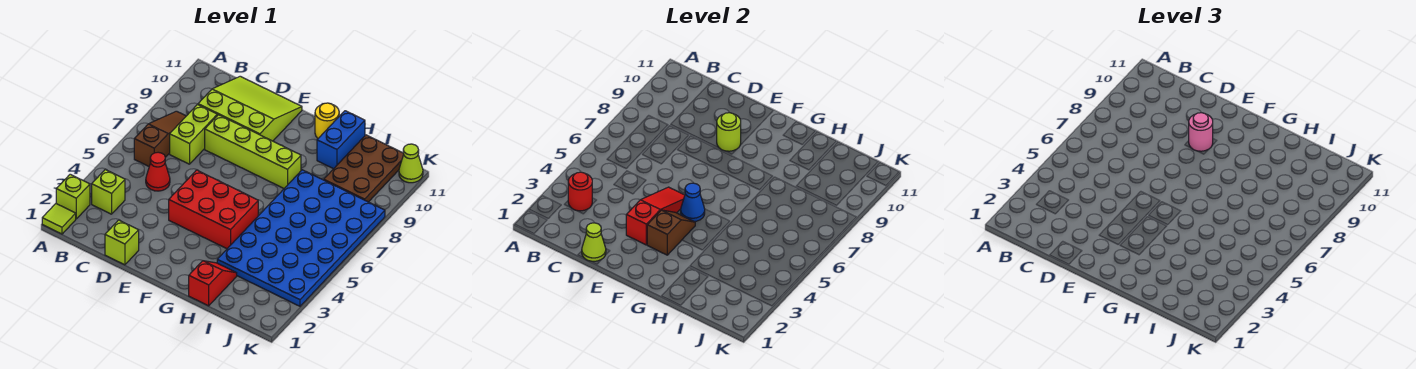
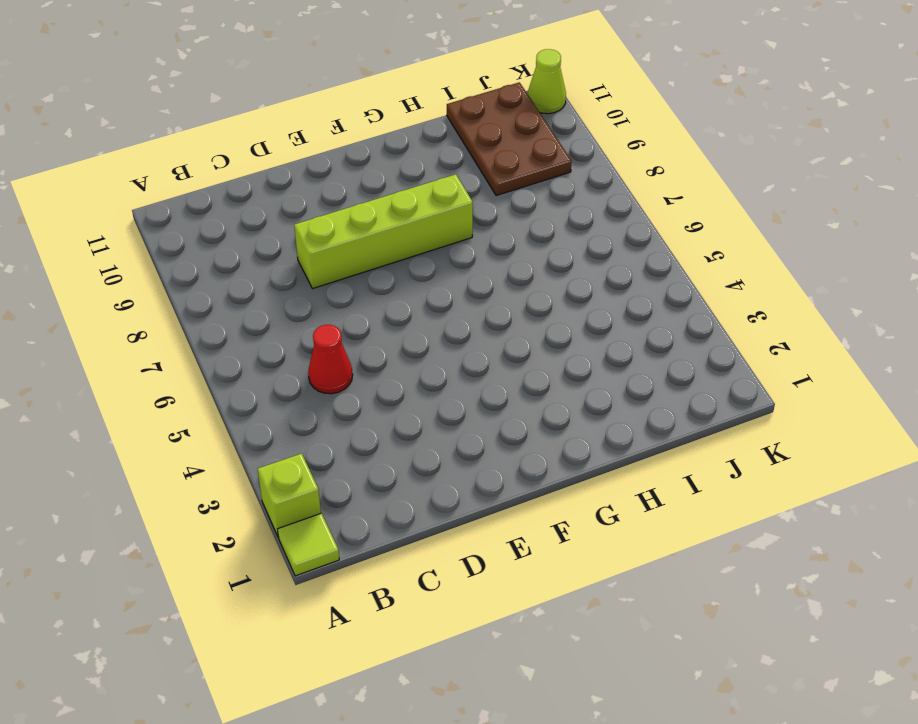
none -> lime 1x1 brick [92,170,125,214]
none -> brown 1x3 slope [134,111,186,166]
none -> lime 1x2 brick [170,105,217,164]

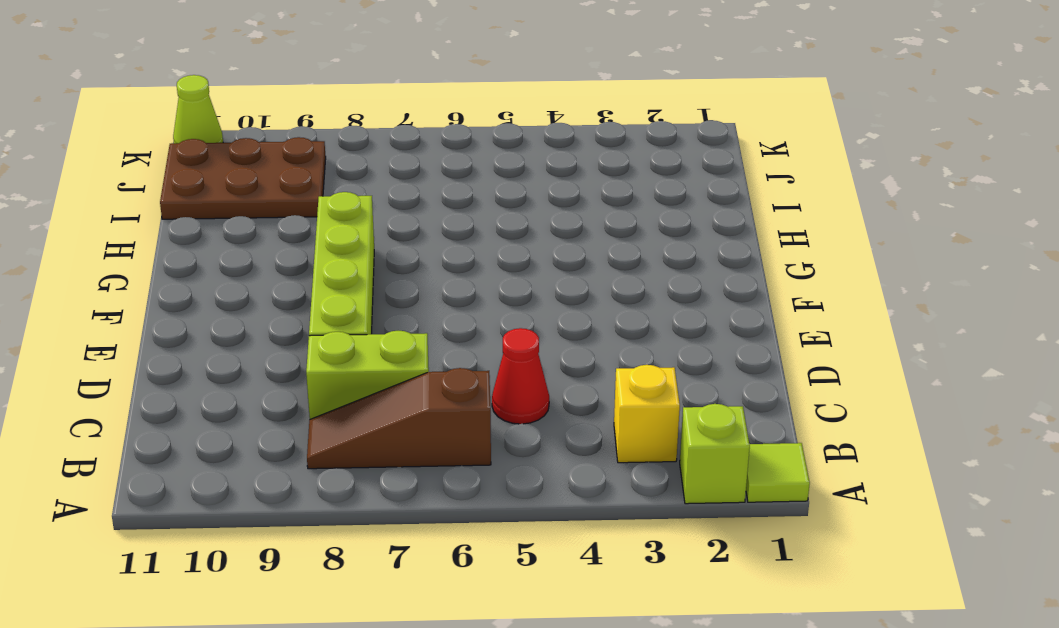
yellow 1x1 brick [614,365,680,463] -> lime 1x1 brick [92,170,125,214]
none -> lime 3x3 slope [198,76,302,141]
none -> lime 1x1 brick [105,220,139,265]
none -> red 2x3 brick [169,170,258,249]

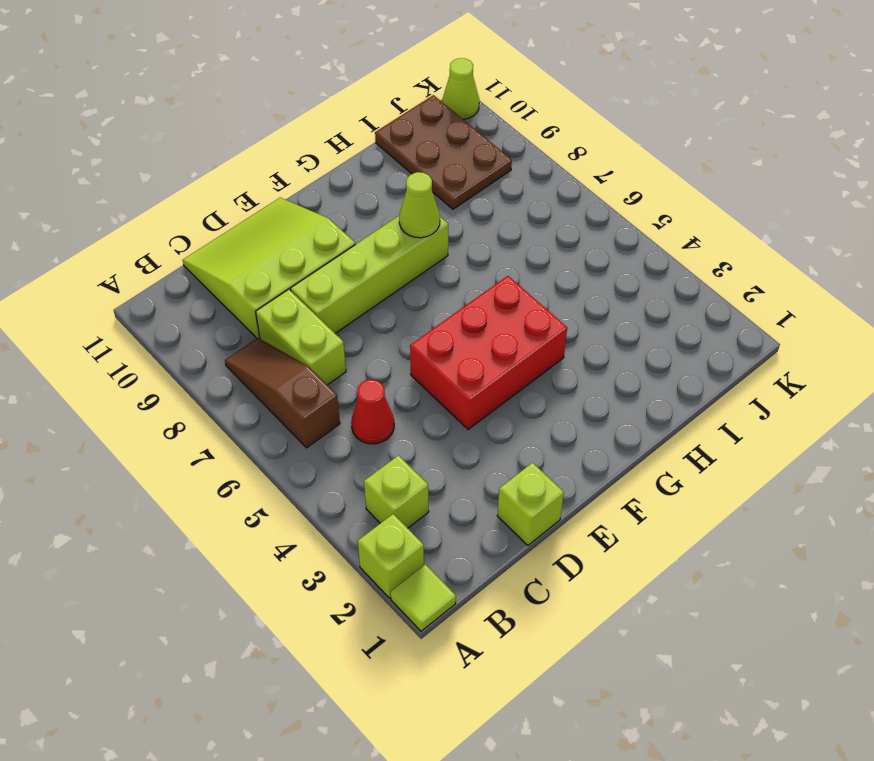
lime 1x1 cone [399,172,440,238] -> lime 1x1 cone moved to [582,223,606,261]
none -> yellow 1x1 round brick [315,103,339,138]
none -> red 1x2 slope [189,261,237,306]
none -> blue 4x6 plate [217,170,385,306]

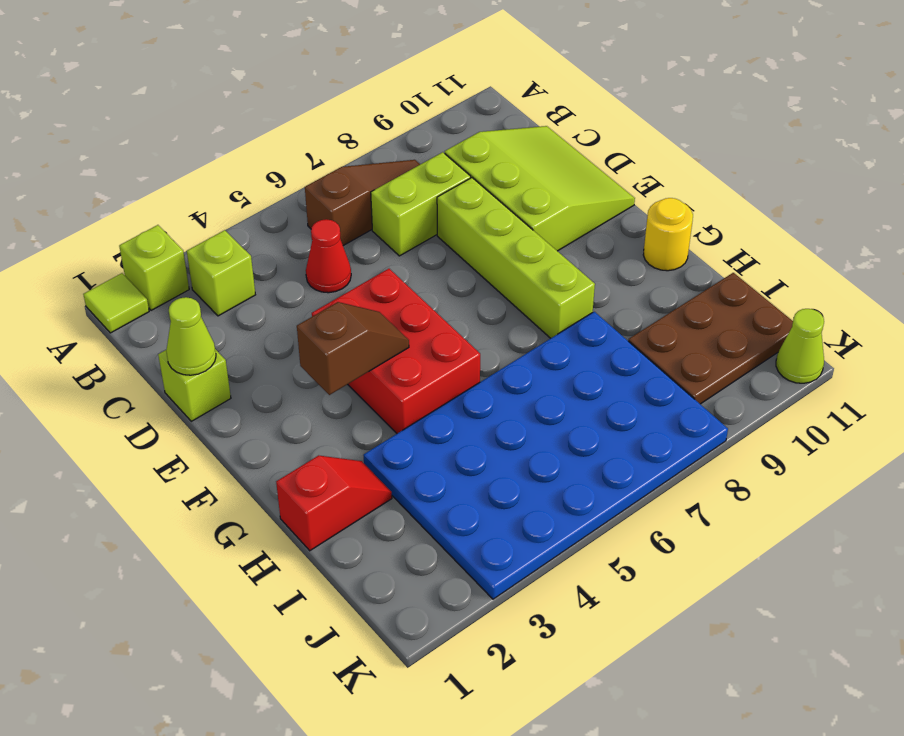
none -> blue 1x2 brick [317,111,365,169]
none -> red 1x1 round brick [568,172,592,211]
none -> red 1x3 slope [626,187,685,245]

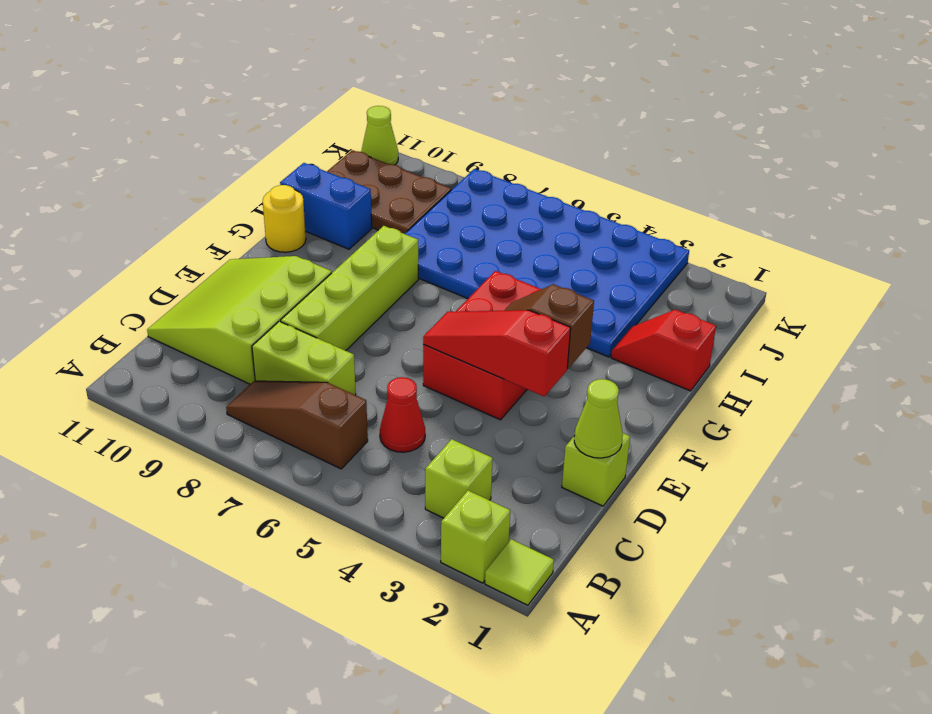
none -> red 1x1 round brick [568,172,592,211]
none -> lime 1x1 round brick [717,113,741,151]
none -> blue 1x1 cone [681,183,705,222]

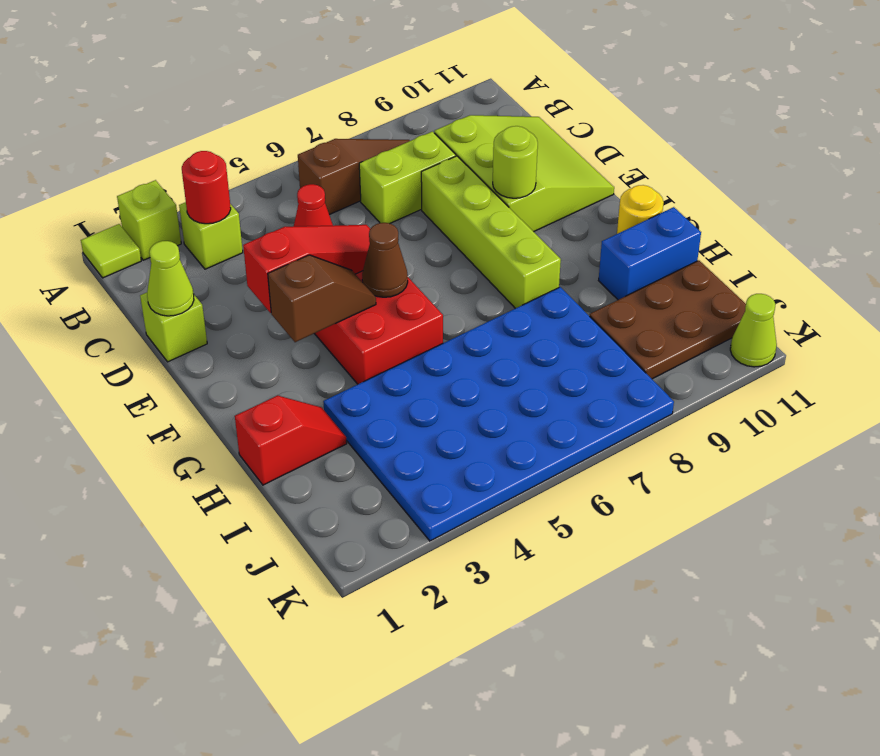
brown 1x1 cone [362,223,408,297] -> blue 1x1 cone [681,183,705,222]
none -> pink 1x1 round brick [1189,113,1213,151]

